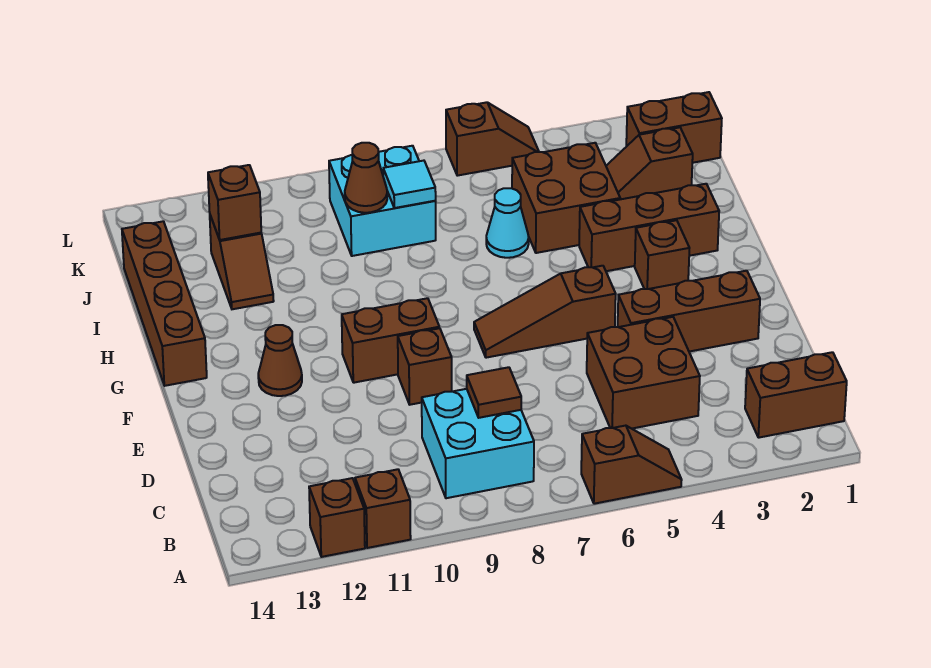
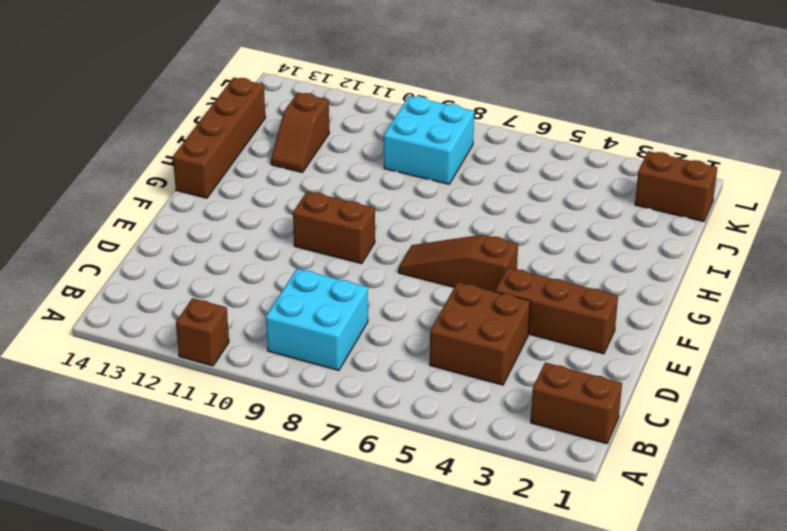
none -> brown 1x2 slope [581,426,682,504]
none -> brown 1x1 brick [309,478,365,557]
none -> brown 1x1 brick [398,328,452,405]

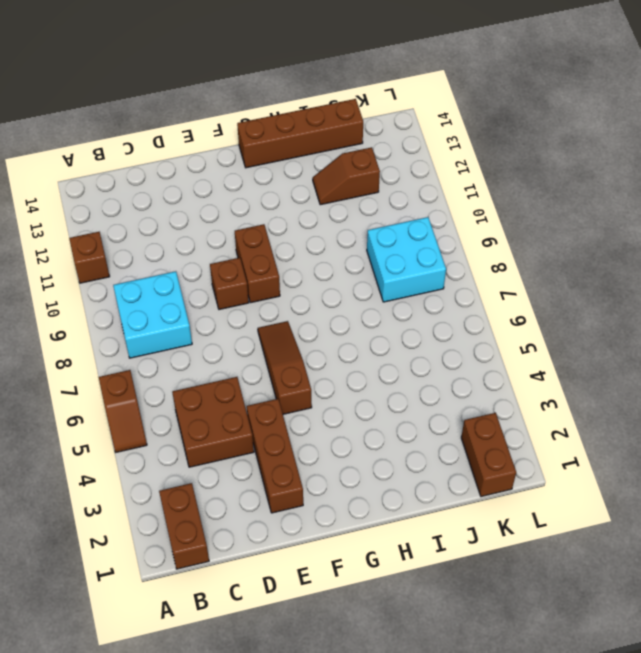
none -> brown 1x1 brick [309,478,365,557]
none -> brown 1x1 cone [258,325,302,396]
none -> brown 1x1 brick [635,220,689,289]

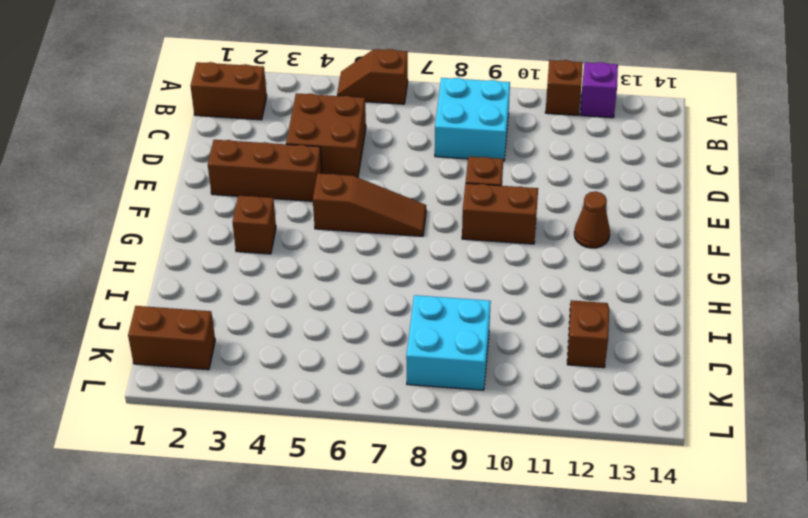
purple 1x1 brick [580,62,618,118] -> brown 1x1 brick [309,478,365,557]
none -> brown 1x4 brick [122,221,207,386]
none -> brown 1x3 brick [579,184,719,271]
none -> brown 2x2 brick [512,143,620,253]

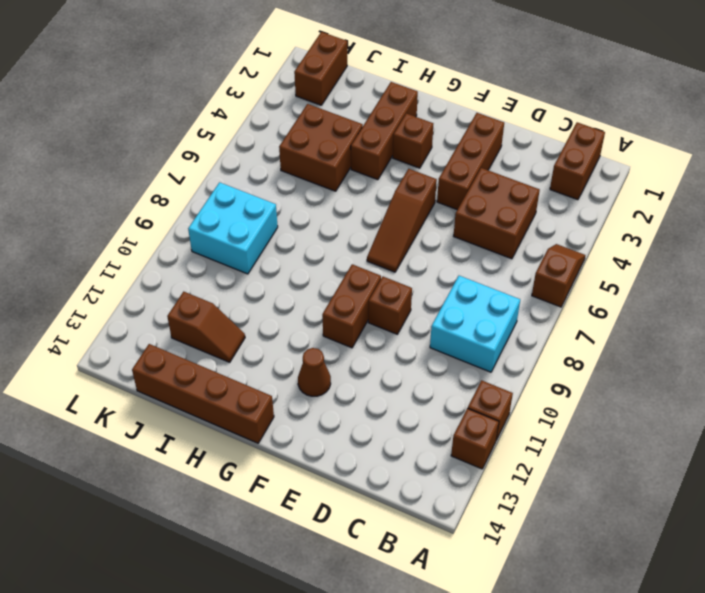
none -> cyan 1x1 cone [486,188,529,258]
none -> brown 1x2 slope [606,127,693,199]
none -> brown 1x2 slope [446,102,539,176]

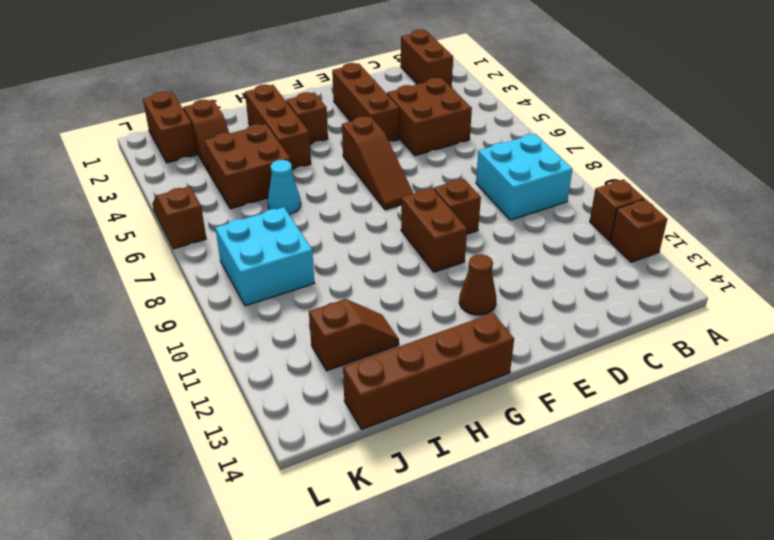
none -> brown 1x2 slope [581,426,682,504]
none -> brown 1x1 tile [467,367,521,418]
none -> cyan 1x1 tile [383,161,436,208]

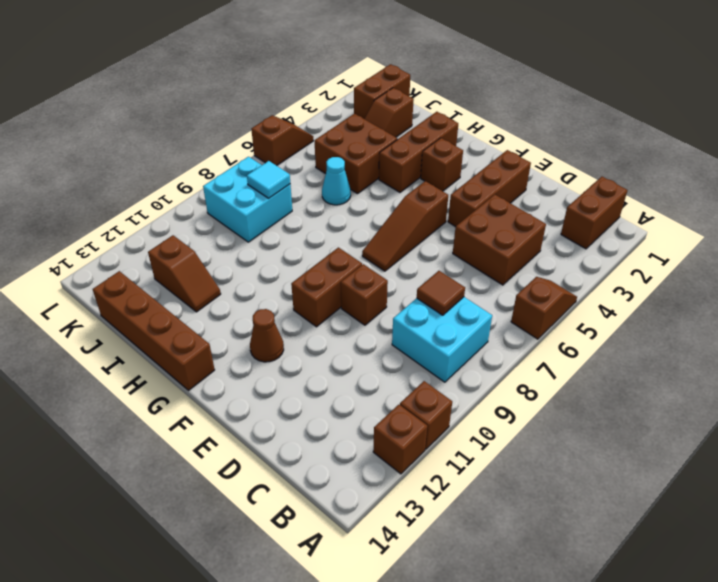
none -> brown 1x1 cone [345,143,387,213]
none -> brown 1x1 brick [208,165,261,240]

